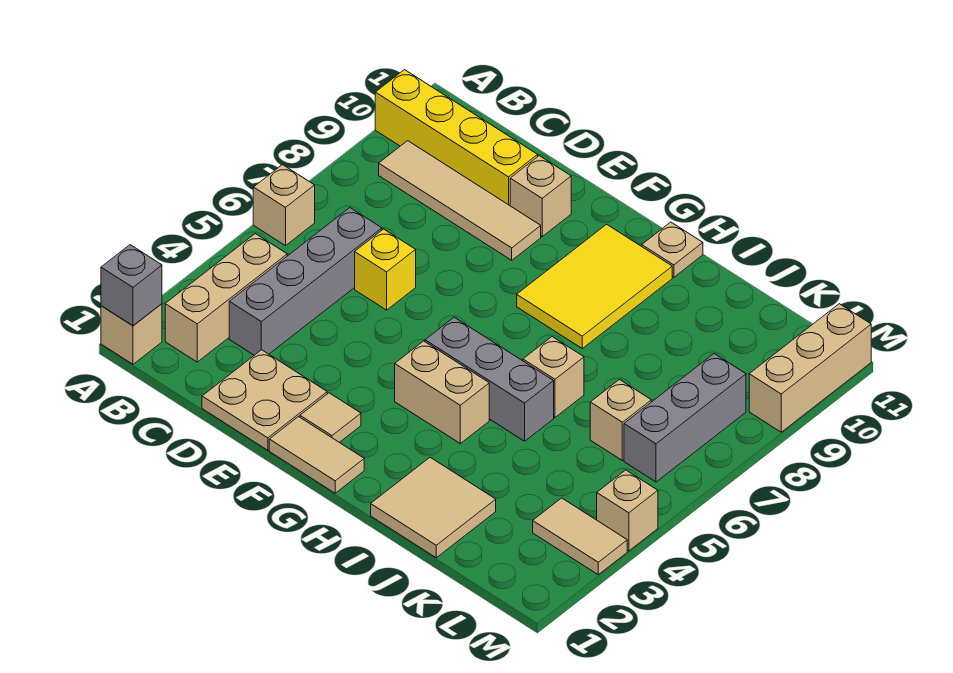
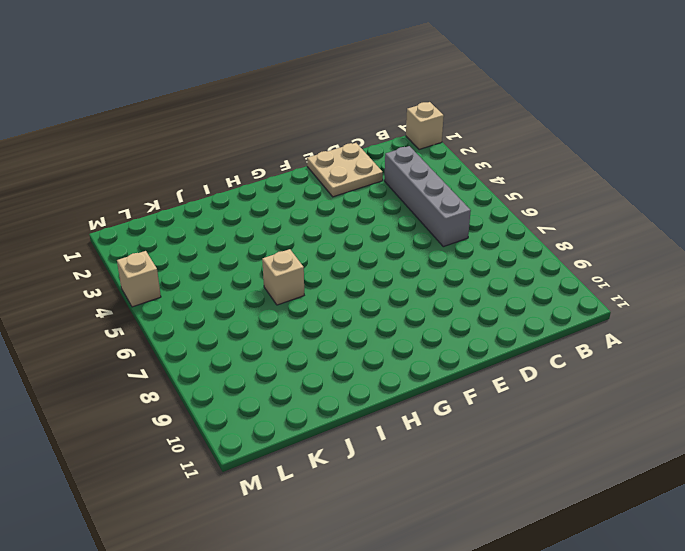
none -> tan 1x1 brick [253,165,315,246]
none -> yellow 1x4 brick [375,70,538,205]
none -> tan 1x3 brick [165,234,287,362]

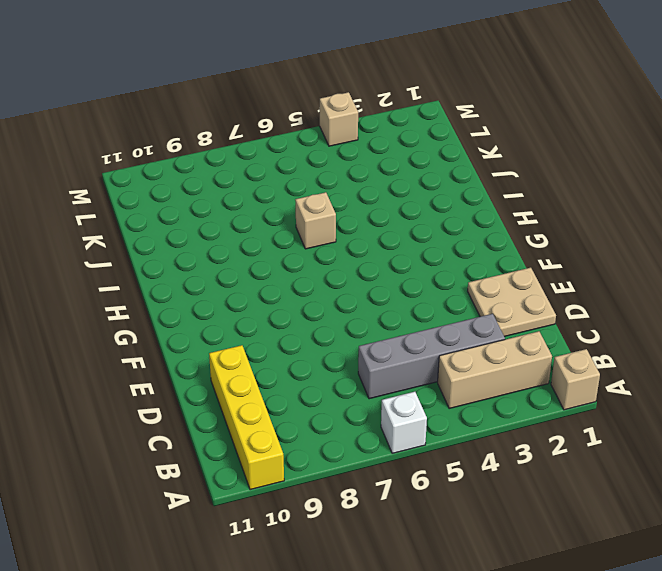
white 1x1 brick [381,392,427,453] -> tan 1x1 brick [253,165,315,246]
none -> tan 1x4 tile [379,141,541,260]
none -> yellow 1x1 brick [355,229,416,310]
none -> tan 1x1 brick [510,156,571,236]

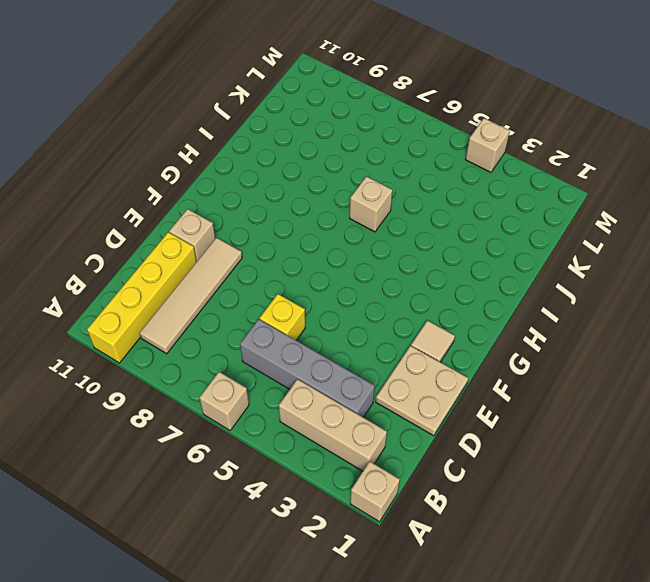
none -> tan 1x2 tile [269,417,364,493]
none -> tan 1x2 brick [395,341,489,443]
none -> grey 1x3 brick [425,317,554,441]

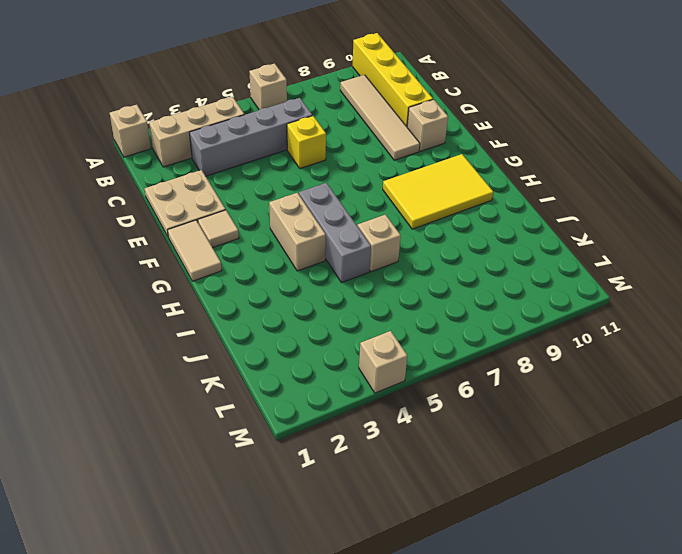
none -> tan 1x1 plate [642,222,703,277]
none -> tan 2x2 tile [371,457,496,558]
none -> tan 1x1 brick [590,380,651,460]

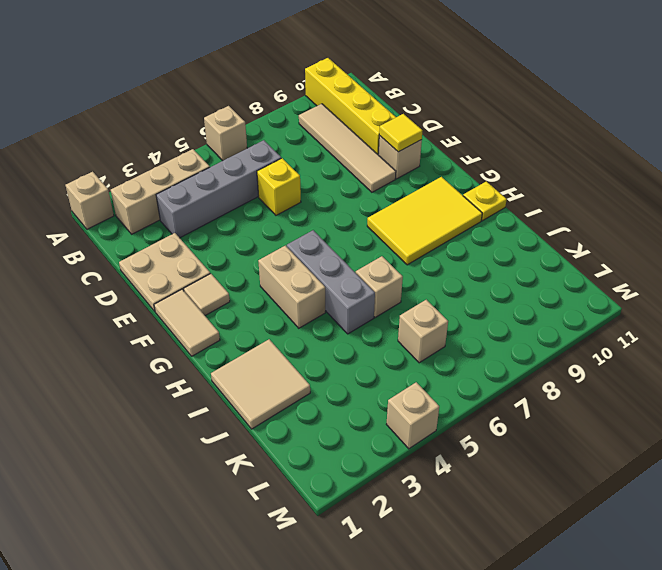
yellow 1x1 tile [379,114,423,152] -> none
yellow 1x1 plate [463,181,507,221] -> tan 1x1 plate [642,222,703,277]
none -> tan 1x2 tile [533,498,627,575]
none -> grey 1x3 brick [624,354,746,482]
none -> tan 1x3 brick [749,304,871,432]

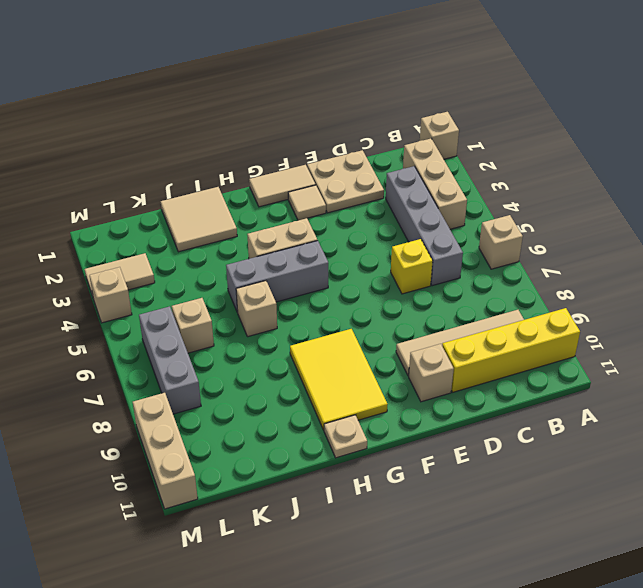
none -> grey 1x1 brick [101,245,162,326]

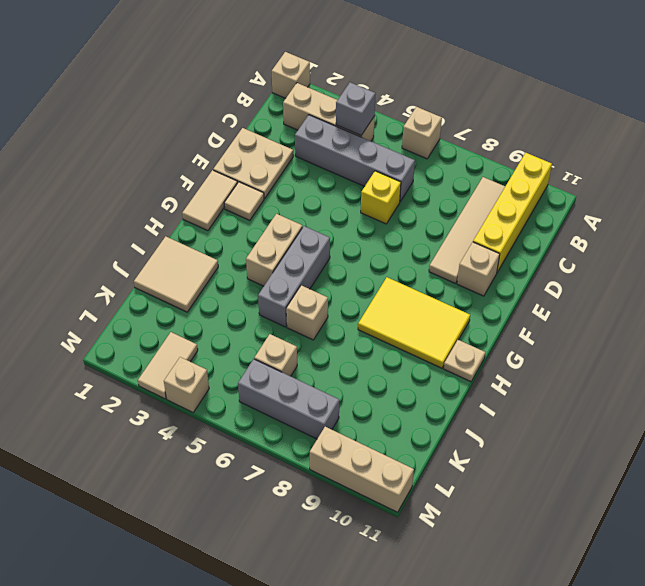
grey 1x1 brick [336,82,376,135] -> grey 1x1 brick moved to [101,245,162,326]

